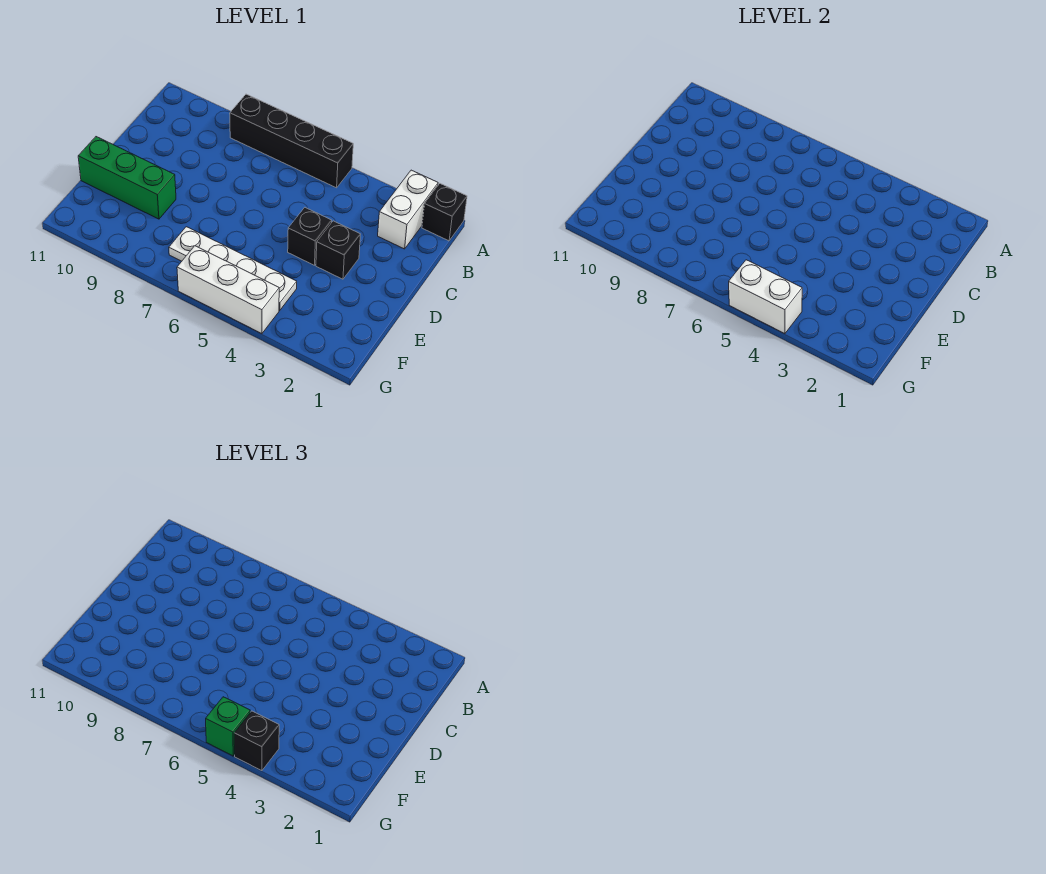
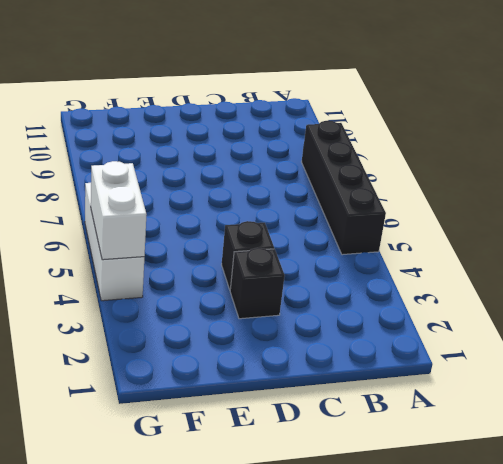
none -> black 1x1 brick [422,184,467,241]
none -> white 1x2 brick [378,170,438,249]

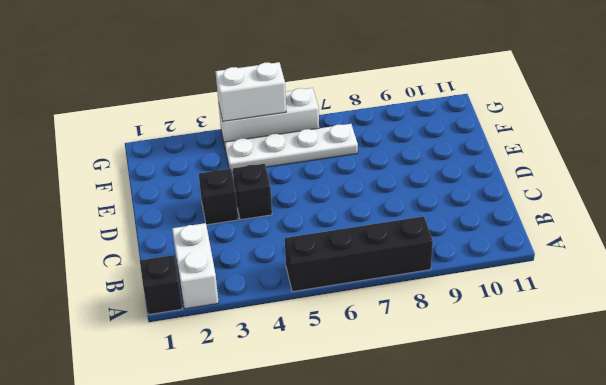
none -> green 1x3 brick [78,137,176,219]
none -> black 1x1 brick [234,711,279,771]

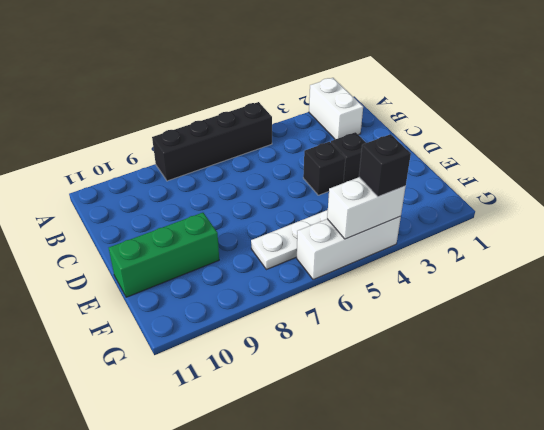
none -> black 1x1 brick [422,184,467,241]
none -> green 1x1 brick [206,697,250,756]

